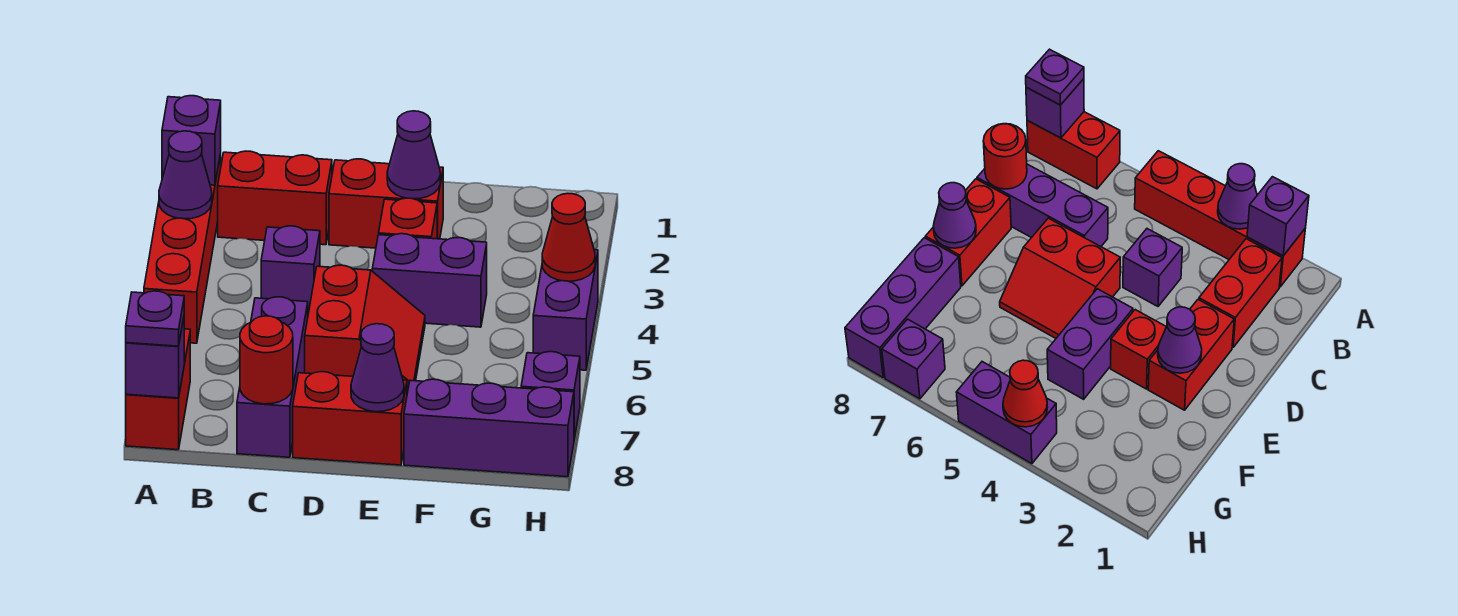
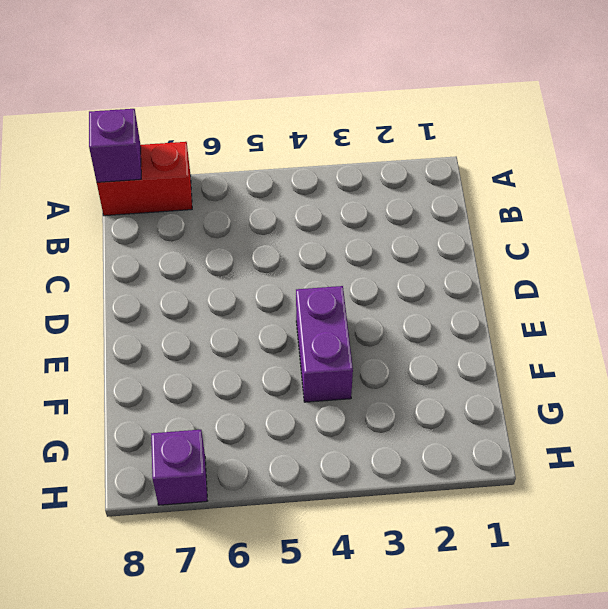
none -> red 1x4 brick [144,154,221,343]
none -> red 1x2 brick [218,151,332,245]
none -> purple 1x1 brick [261,226,320,313]

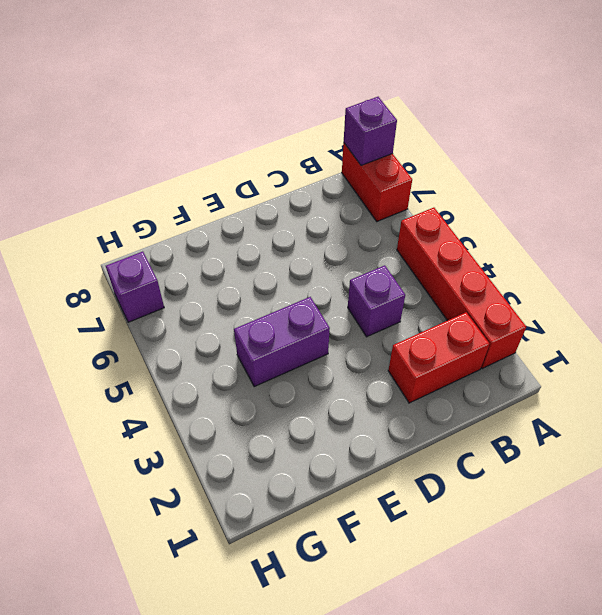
none -> purple 1x3 brick [237,297,308,457]
none -> red 1x2 brick [329,159,443,248]
none -> red 2x2 slope [305,265,425,393]

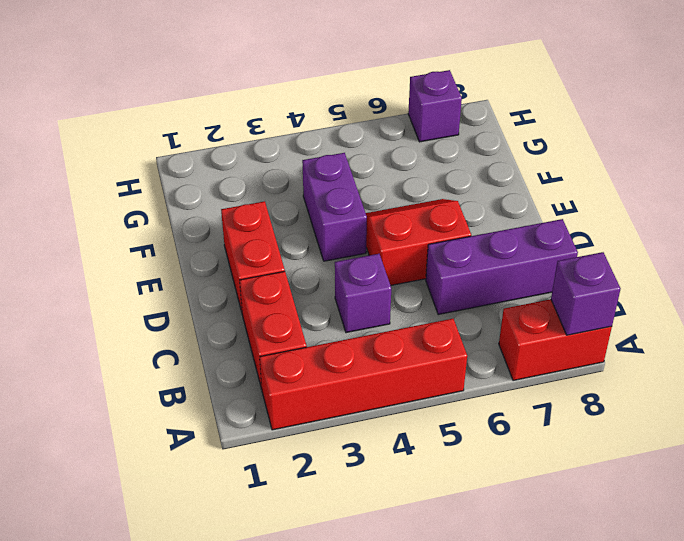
none -> red 1x2 brick [293,372,407,465]
none -> red 1x1 brick [379,198,437,239]
none -> purple 1x3 brick [404,379,574,477]

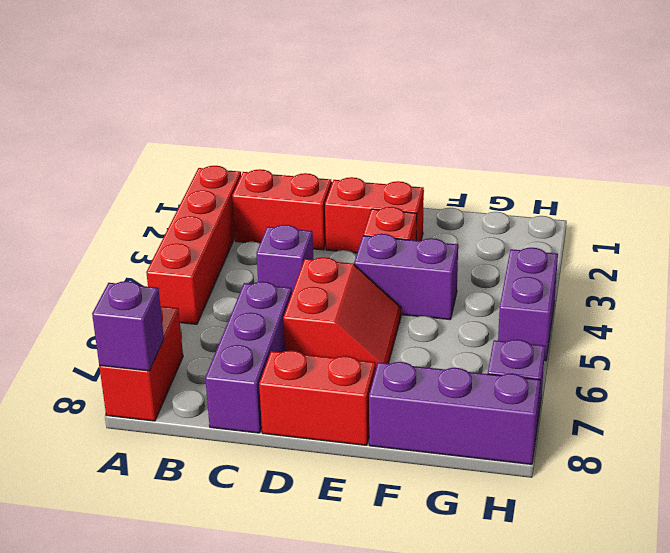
none -> purple 1x1 brick [162,96,221,185]
none -> purple 1x1 cone [159,131,212,219]
none -> red 1x1 round brick [240,316,293,404]

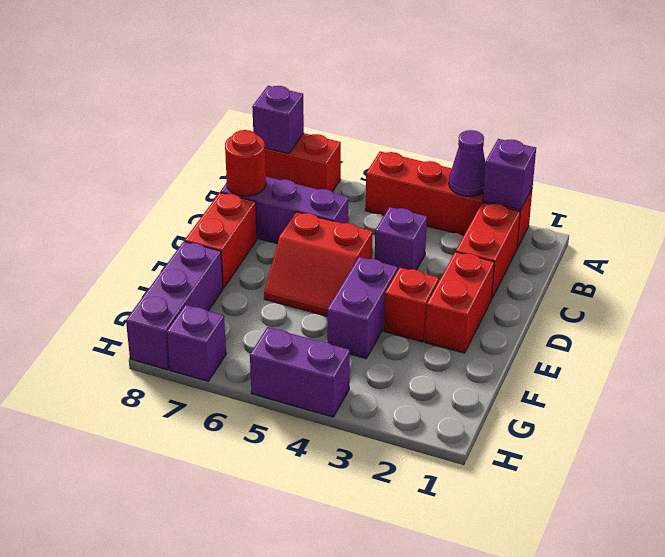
none -> purple 1x1 cone [387,111,440,199]
none -> purple 1x1 cone [351,324,404,412]
none -> red 1x1 cone [542,193,595,281]

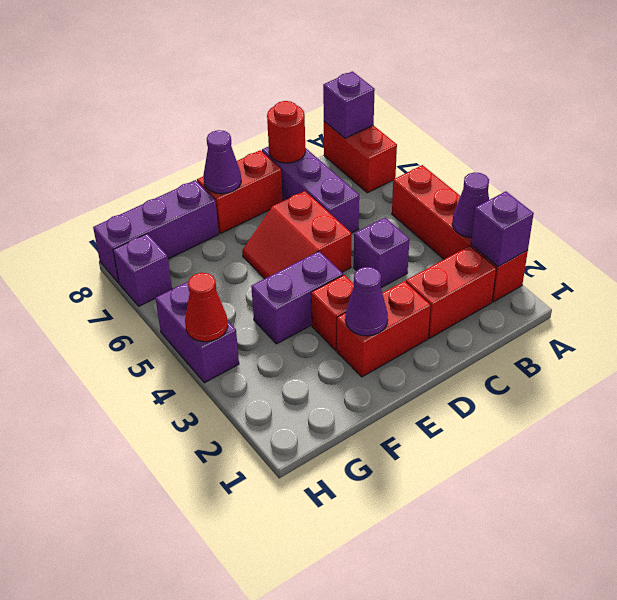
none -> purple 1x1 plate [126,291,184,346]

